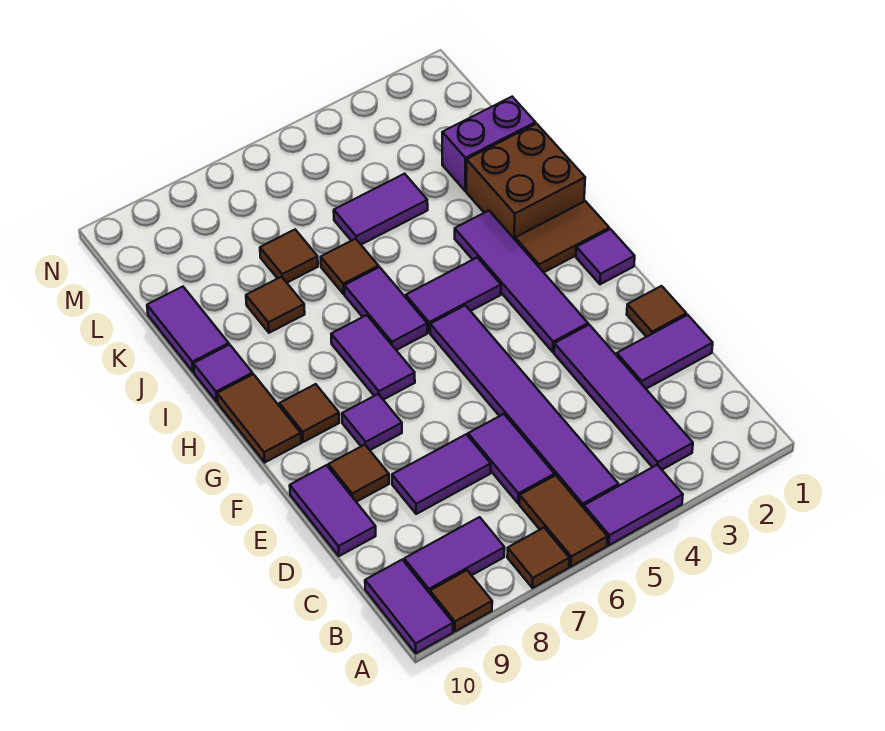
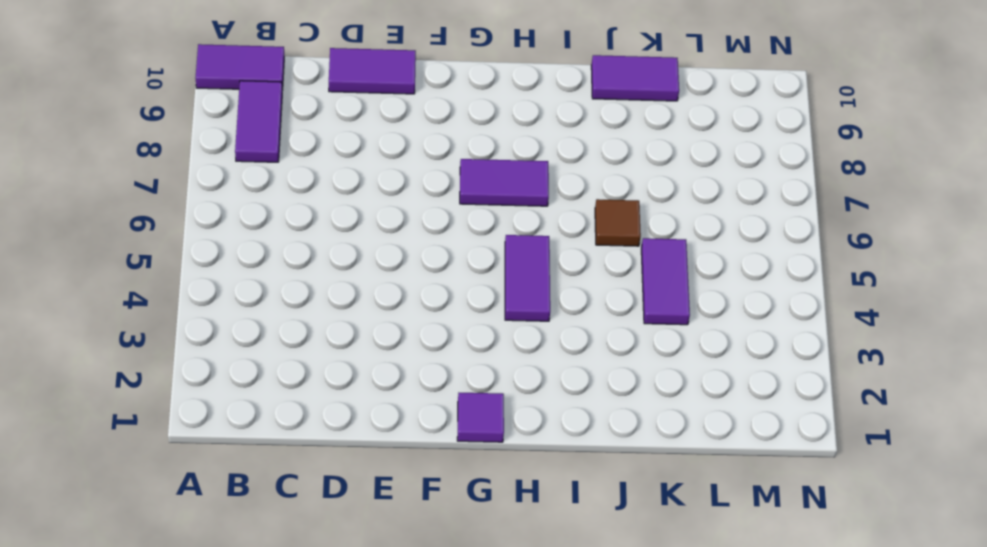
none -> purple 1x2 tile [584,465,683,545]
none -> brown 1x2 tile [519,475,608,566]
none -> brown 1x1 tile [507,528,569,588]
none -> brown 1x1 tile [430,570,492,631]

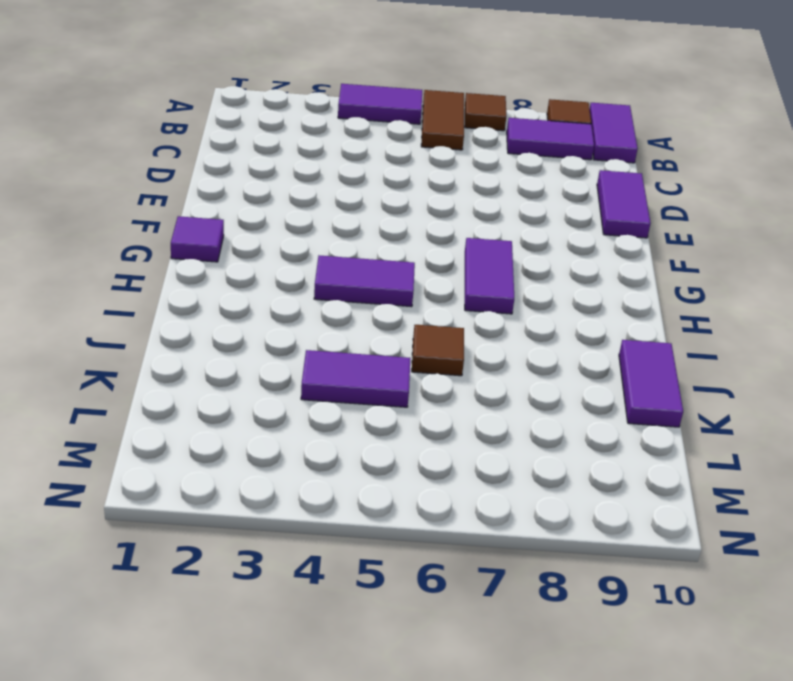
none -> purple 1x4 tile [554,325,693,470]
none -> purple 1x6 tile [430,305,619,508]
none -> purple 1x2 tile [468,414,554,503]
none -> purple 1x2 tile [617,315,713,389]

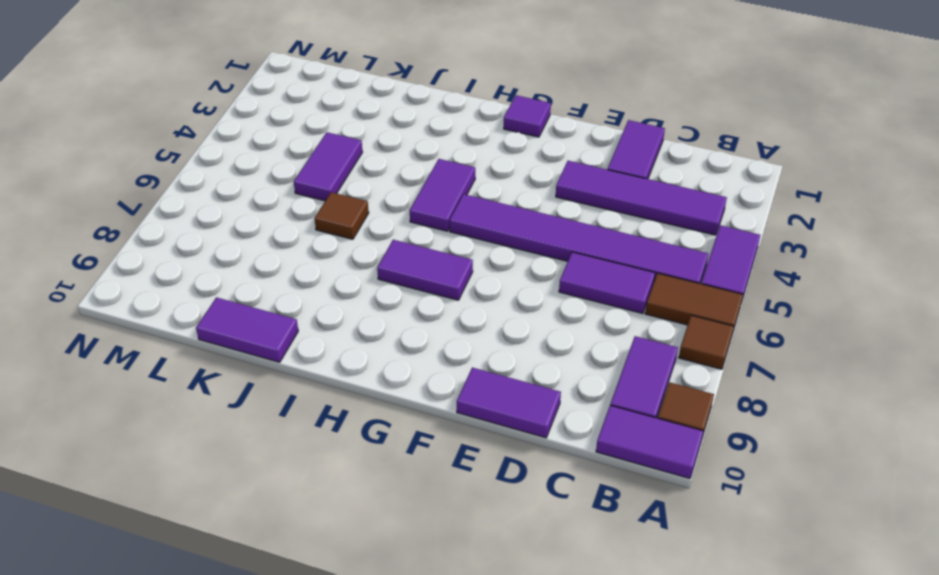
none -> purple 1x2 tile [392,434,491,514]
none -> brown 1x1 tile [627,286,686,337]
none -> brown 1x1 tile [328,445,389,502]
none -> purple 1x4 tile [455,211,588,352]

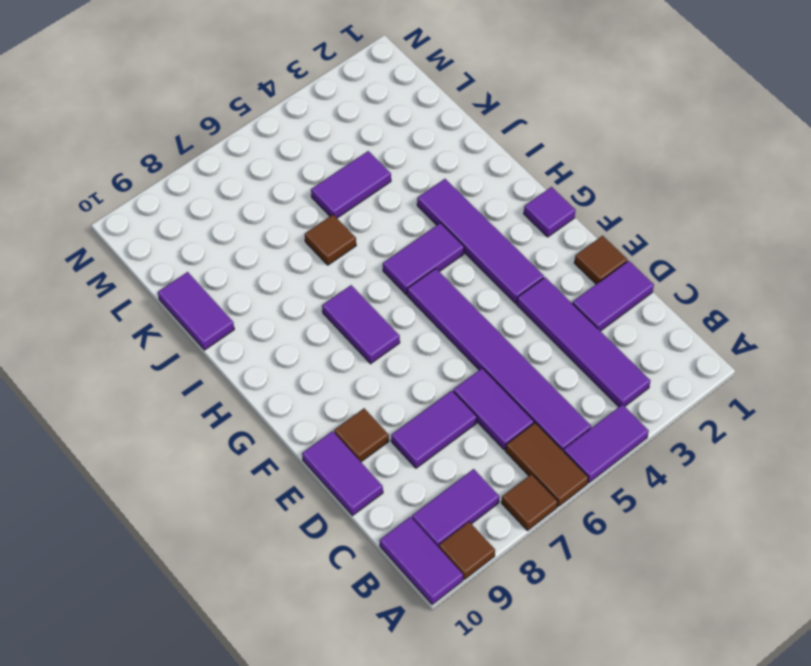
none -> purple 1x1 tile [342,394,402,450]
none -> brown 1x1 tile [279,384,339,442]
none -> brown 1x2 tile [217,374,301,462]
none -> brown 1x2 tile [515,201,609,272]

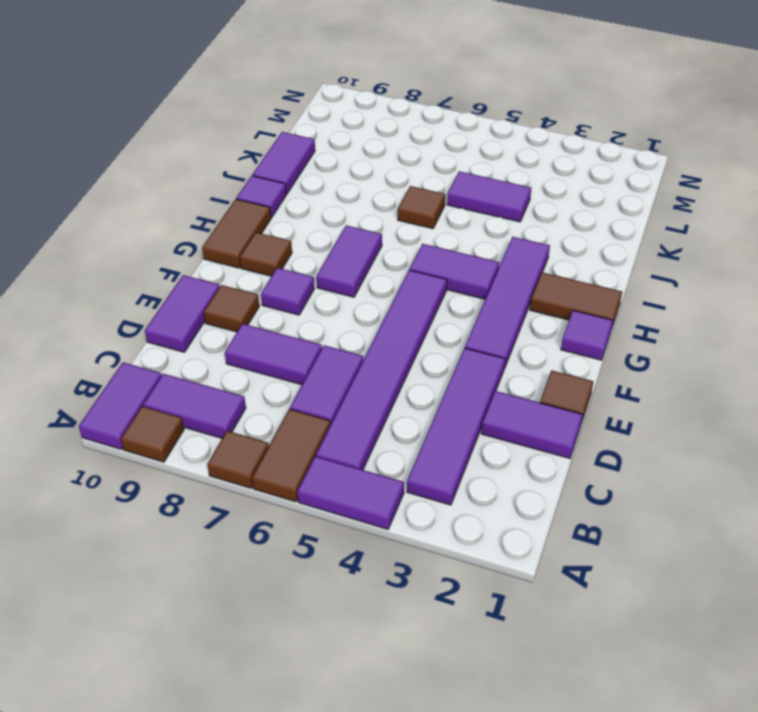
none -> purple 1x2 tile [344,267,427,350]
none -> brown 2x2 brick [466,124,585,239]
none -> brown 1x1 tile [246,277,305,333]
none -> purple 1x2 brick [442,97,535,191]

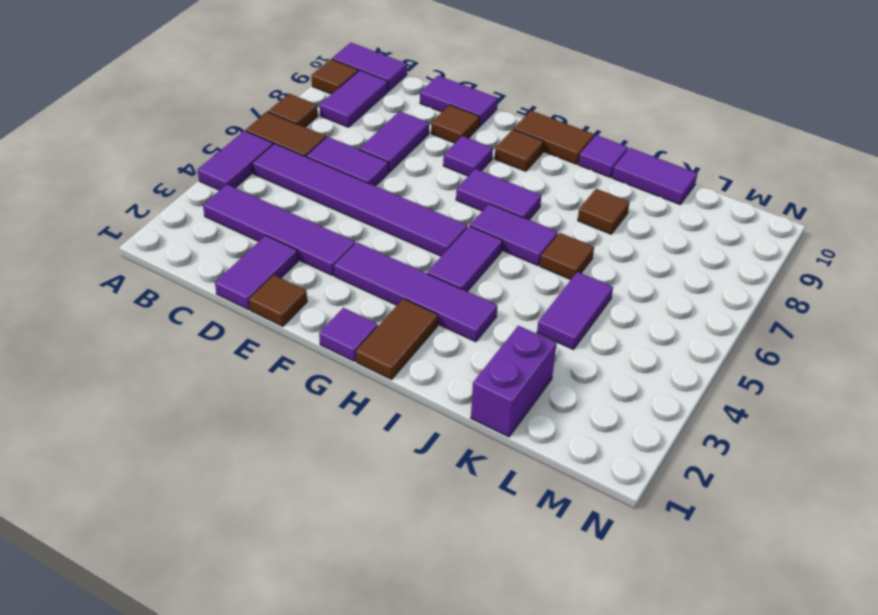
none -> brown 2x2 brick [466,124,585,239]
none -> brown 1x1 tile [260,230,318,283]

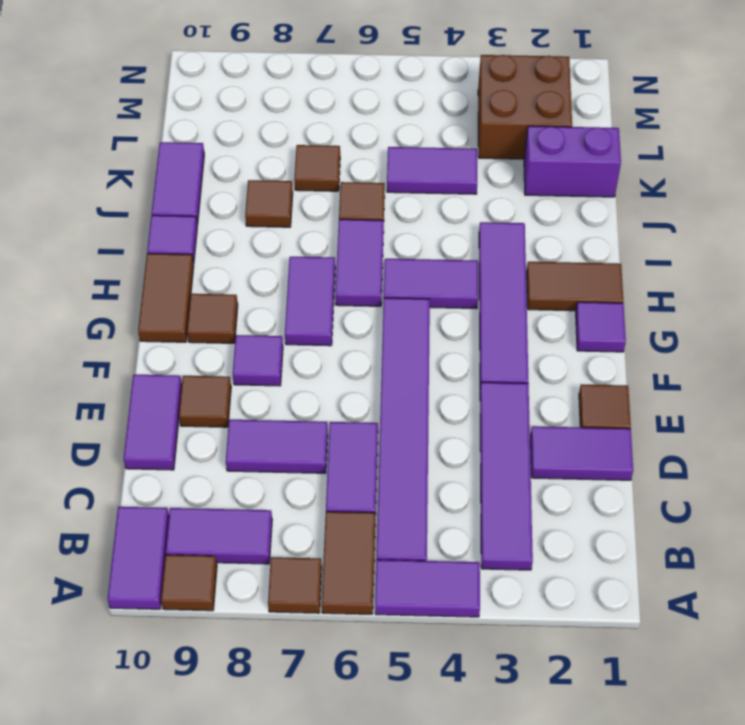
brown 2x2 brick [478,55,572,159] -> brown 2x2 brick moved to [466,124,585,239]

